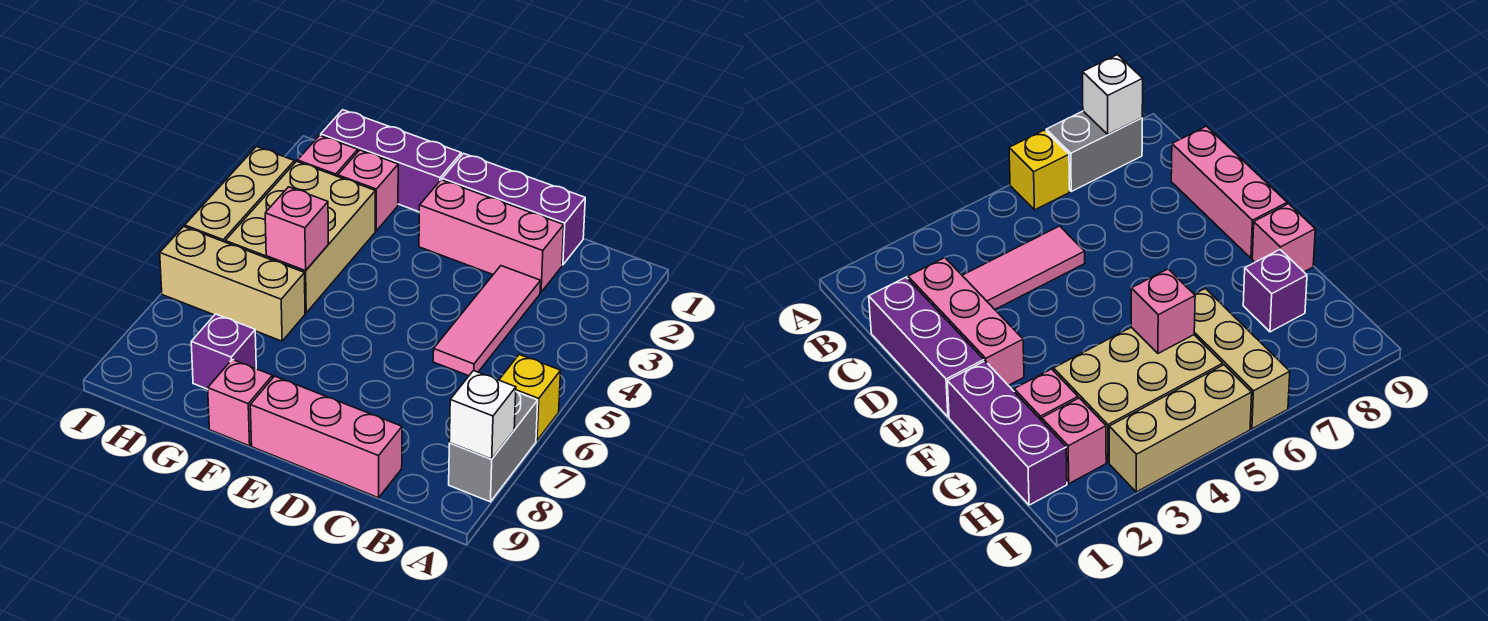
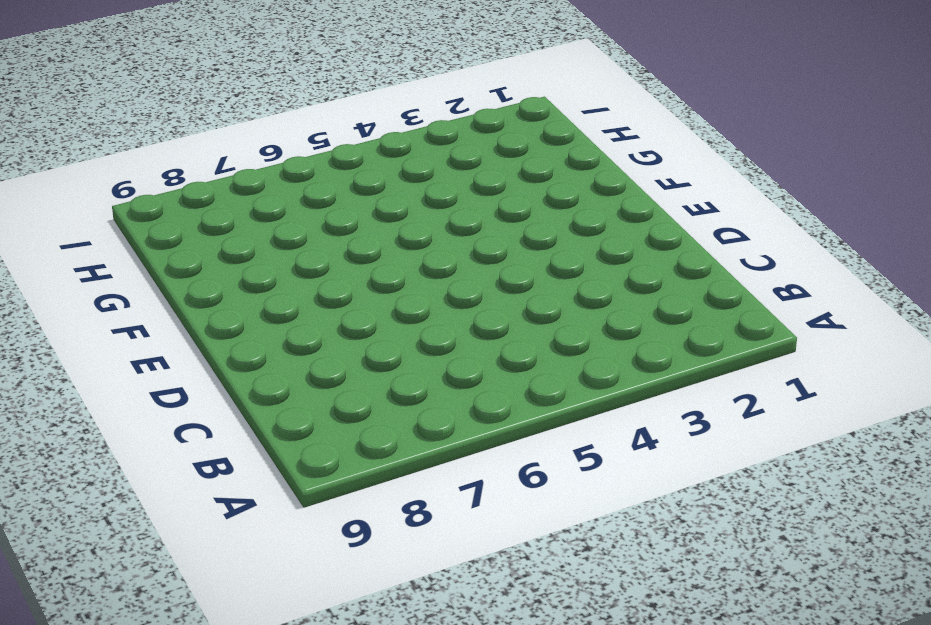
none -> yellow 1x1 brick [499,355,561,441]
none -> grey 1x2 brick [449,392,538,502]
none -> purple 1x3 brick [442,153,585,265]

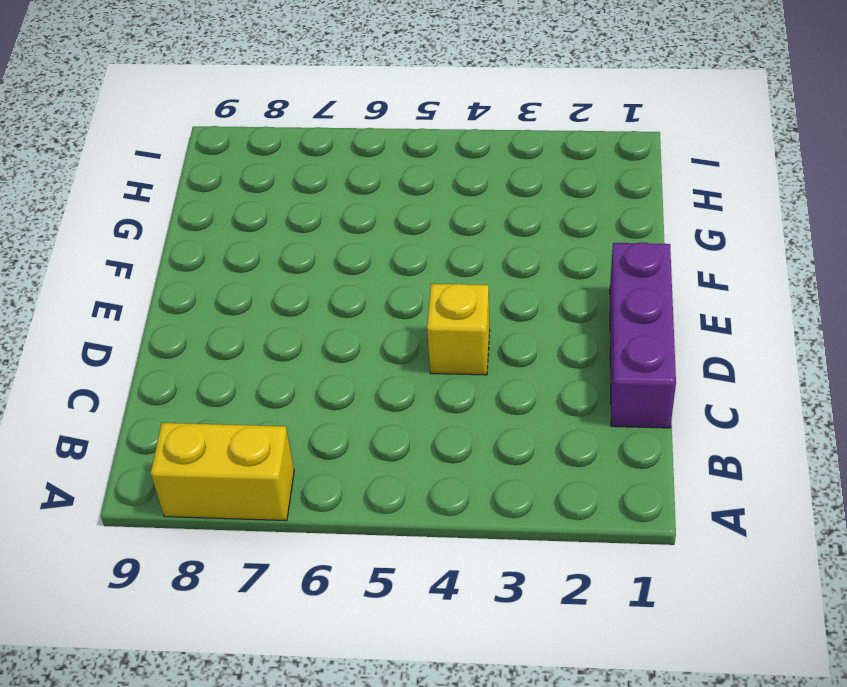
yellow 1x2 brick [151,423,294,521] -> grey 1x2 brick [449,392,538,502]
yellow 1x1 brick [427,284,490,375] -> yellow 1x1 brick moved to [499,355,561,441]
none -> pink 1x3 brick [419,180,564,292]
none -> pink 1x3 tile [433,266,541,376]
none -> pink 1x3 brick [250,376,402,498]

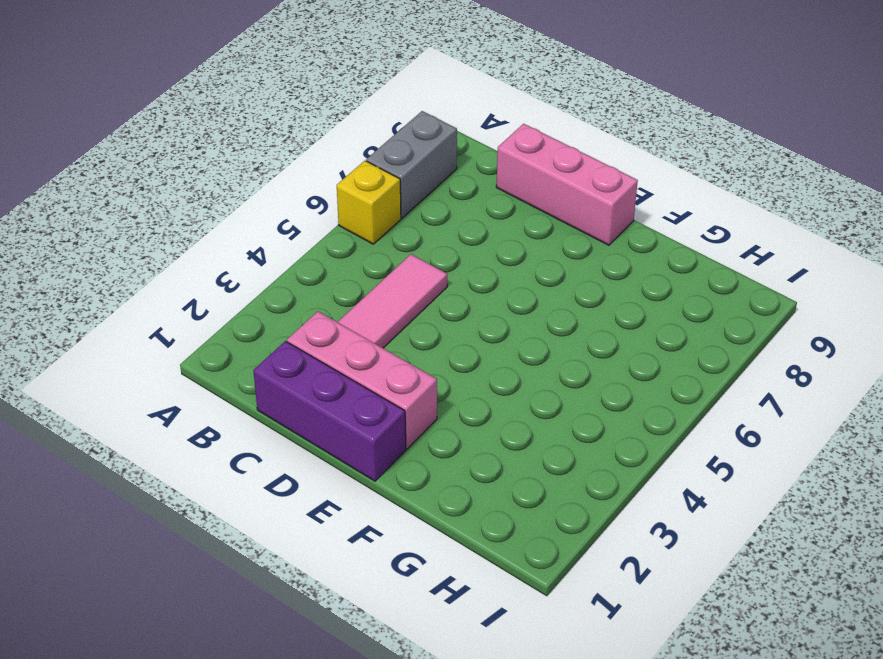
none -> purple 1x3 brick [321,110,461,212]
none -> pink 1x1 brick [208,360,273,446]
none -> pink 1x1 brick [338,150,398,231]

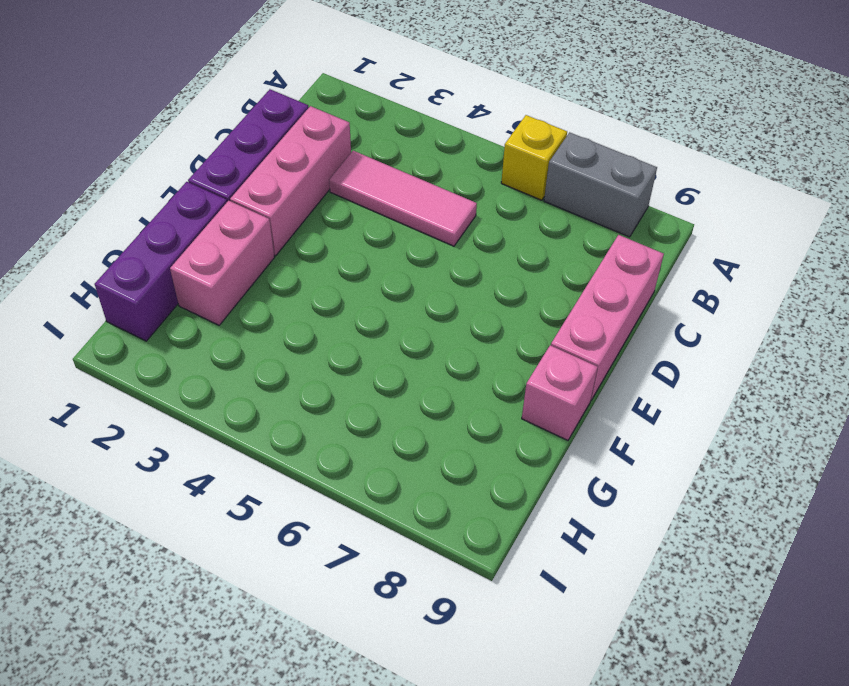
pink 1x2 brick [170,201,274,325] -> pink 1x1 brick [338,150,398,231]
none -> tan 2x3 brick [225,161,375,313]
none -> tan 1x3 brick [160,226,305,341]
none -> purple 1x1 brick [191,314,256,389]

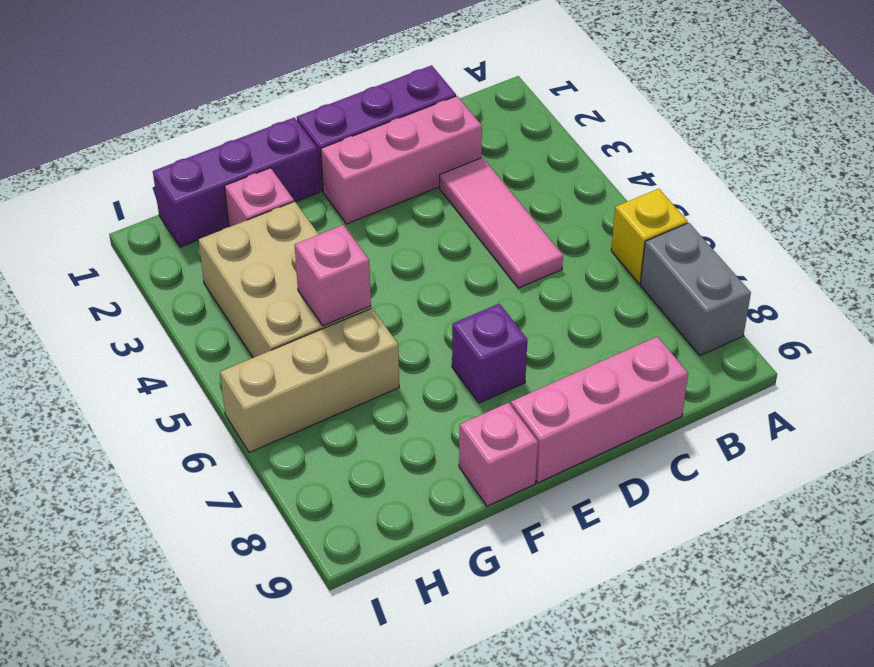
purple 1x1 brick [452,304,527,403] -> purple 1x1 brick moved to [191,314,256,389]
none -> pink 1x1 brick [297,135,358,176]
none -> tan 1x3 brick [185,147,294,242]
none -> white 1x1 brick [449,371,516,459]

